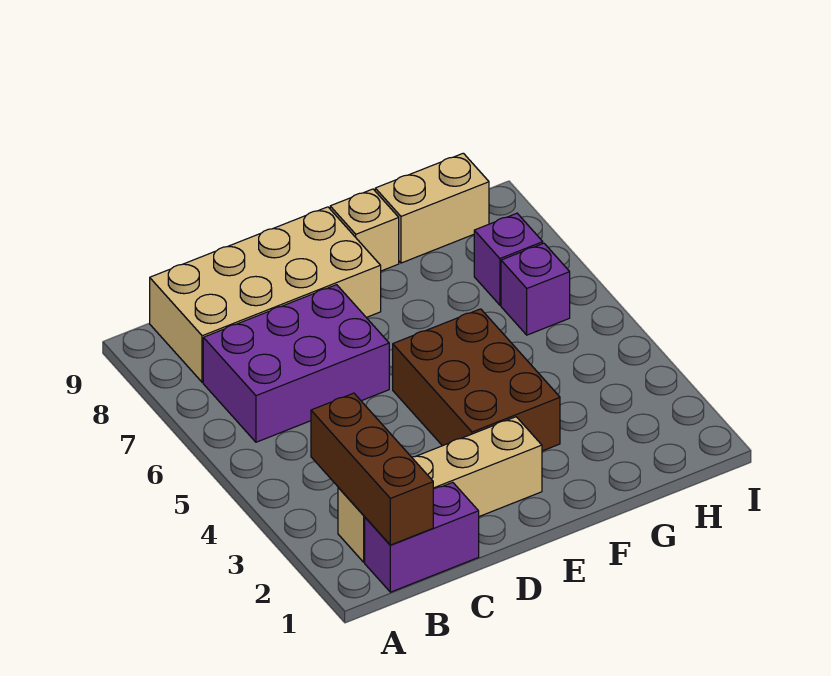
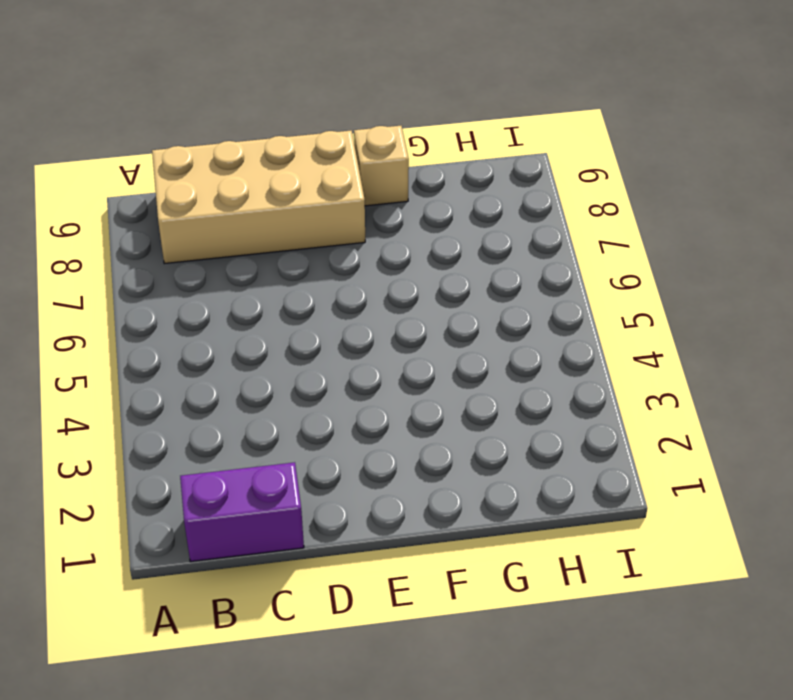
none -> tan 1x4 brick [338,417,542,562]
none -> purple 2x3 brick [203,285,389,442]

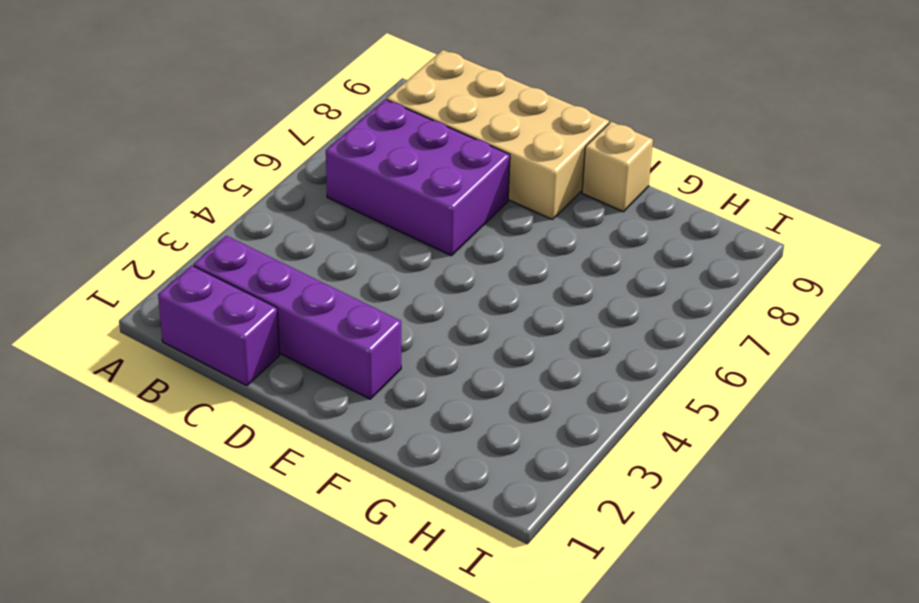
purple 1x4 brick [194,236,401,399] -> tan 1x4 brick [338,417,542,562]
none -> brown 2x3 brick [393,309,560,451]
none -> tan 1x2 brick [375,153,489,263]

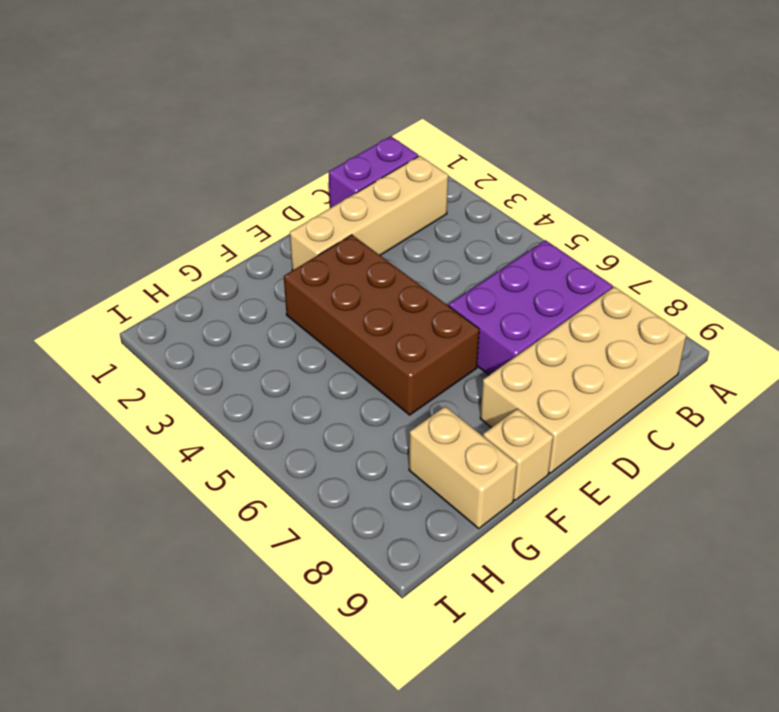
brown 2x4 brick [284,235,479,415] -> brown 2x3 brick [393,309,560,451]
tan 1x2 brick [409,407,517,528] -> tan 1x2 brick turned to [375,153,489,263]
none -> purple 1x1 brick [501,243,570,335]
none -> purple 1x1 brick [474,213,543,305]

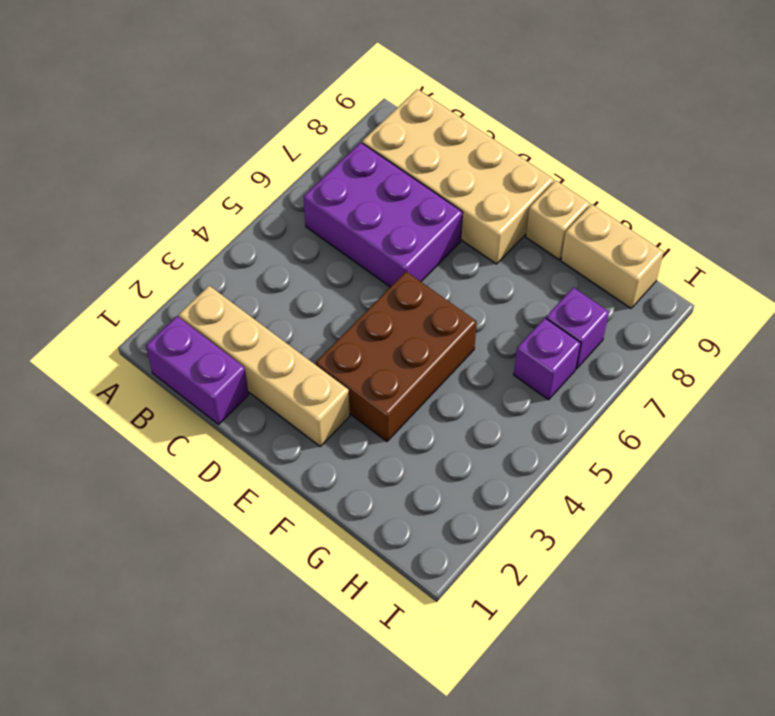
none -> brown 1x3 brick [311,393,433,545]

